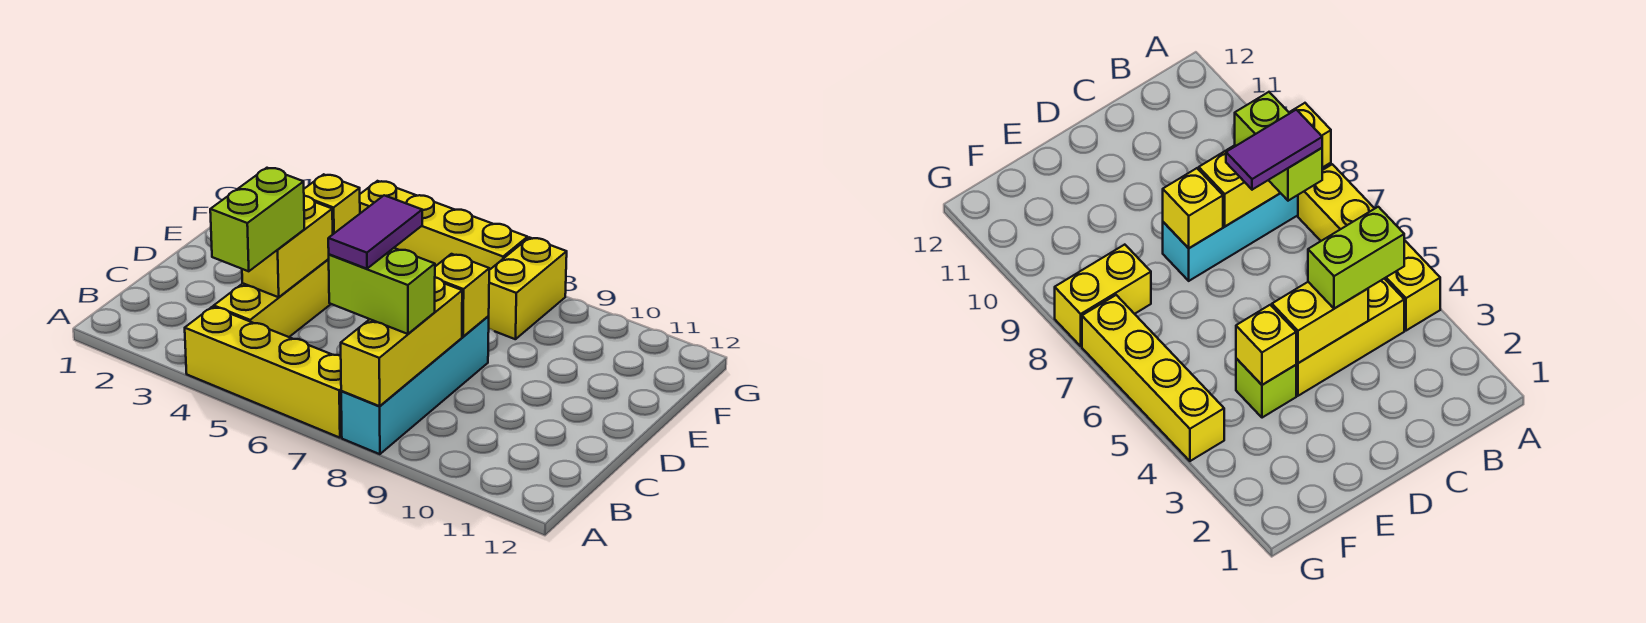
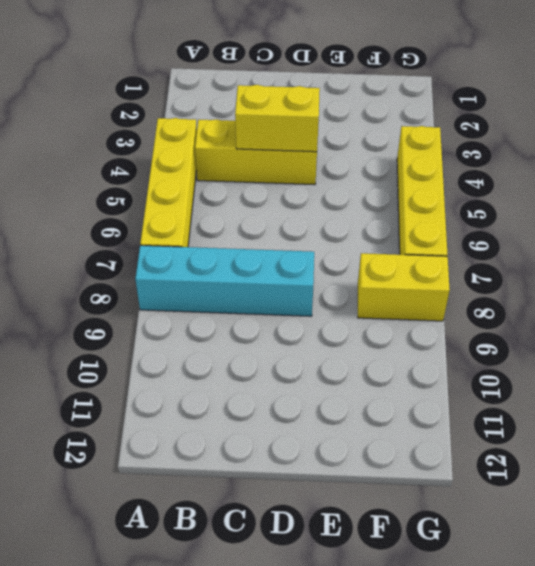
none -> lime 1x1 brick [1236,358,1296,418]
none -> yellow 1x3 brick [341,278,462,406]
none -> yellow 1x1 brick [435,254,489,337]

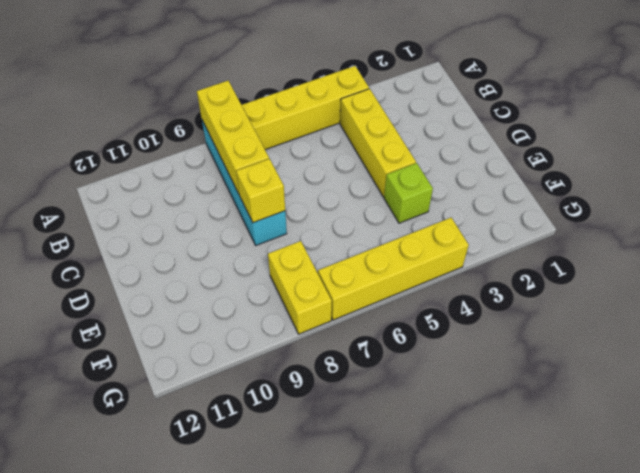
none -> yellow 1x2 brick [242,196,333,297]
none -> yellow 1x1 brick [304,174,360,234]
none -> lime 1x2 brick [210,168,305,271]

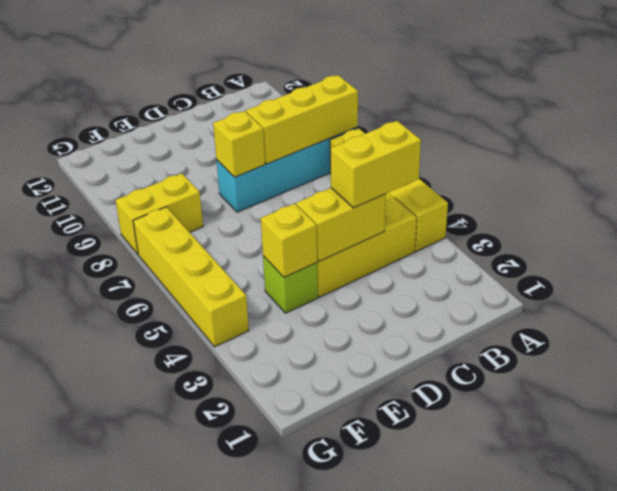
yellow 1x2 brick [330,121,421,208] -> lime 1x2 brick [210,168,305,271]
none -> lime 1x2 brick [329,248,435,334]
none -> purple 1x2 tile [328,195,422,269]

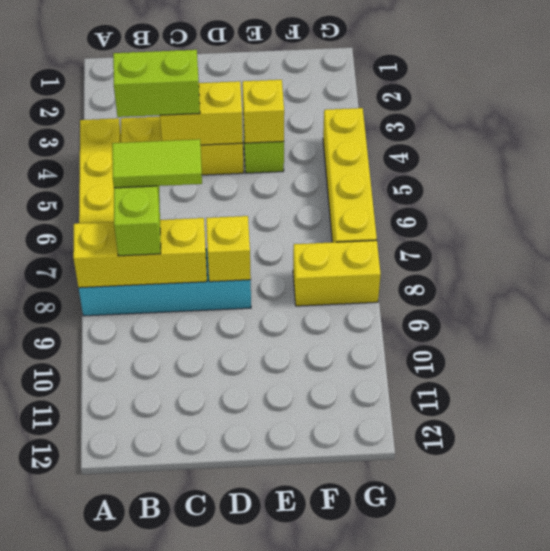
lime 1x2 tile [112,139,202,188] -> purple 1x2 tile [328,195,422,269]

